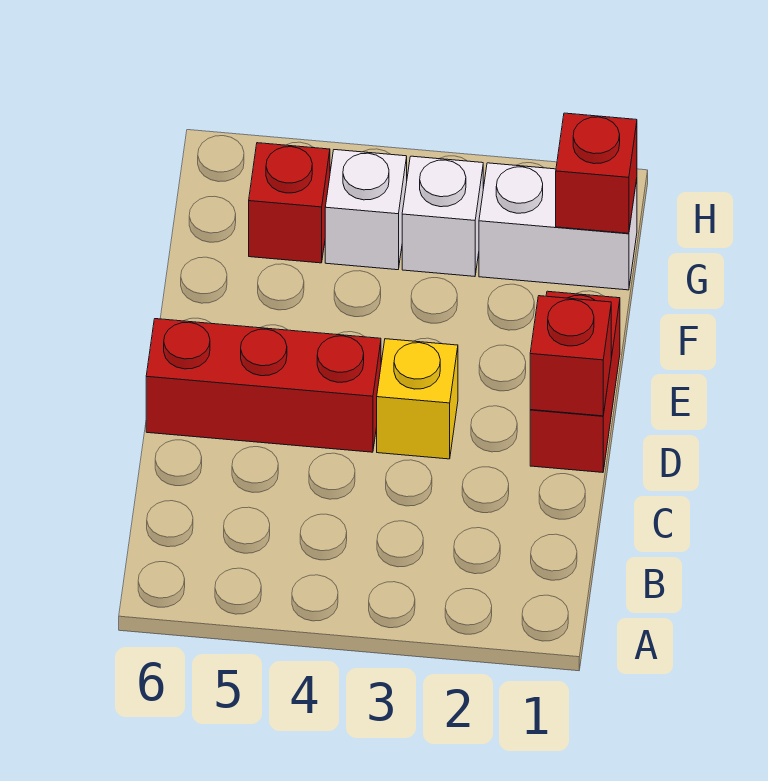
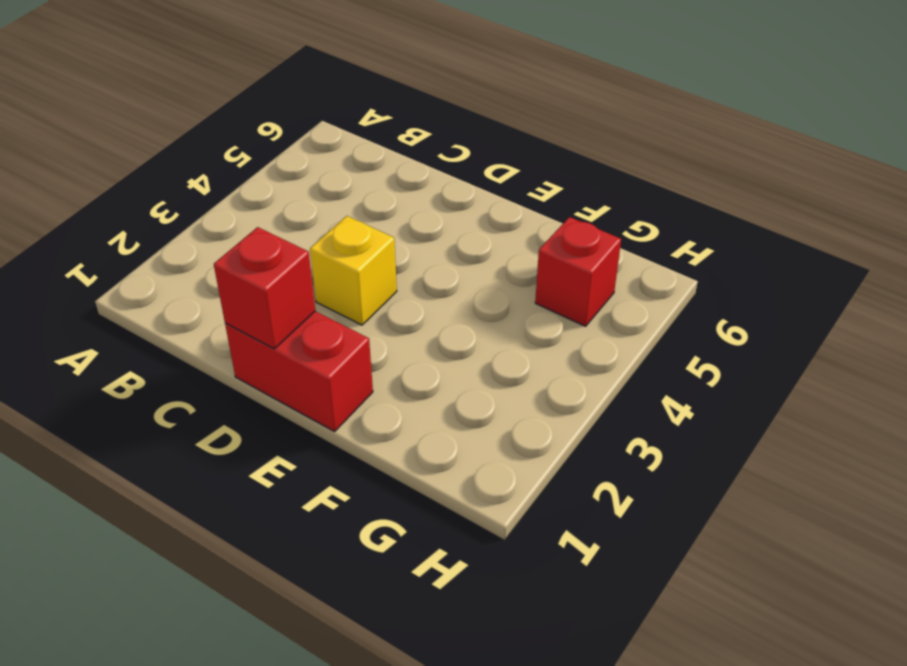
none -> red 1x3 brick [146,319,381,452]
none -> white 1x2 brick [479,163,637,290]

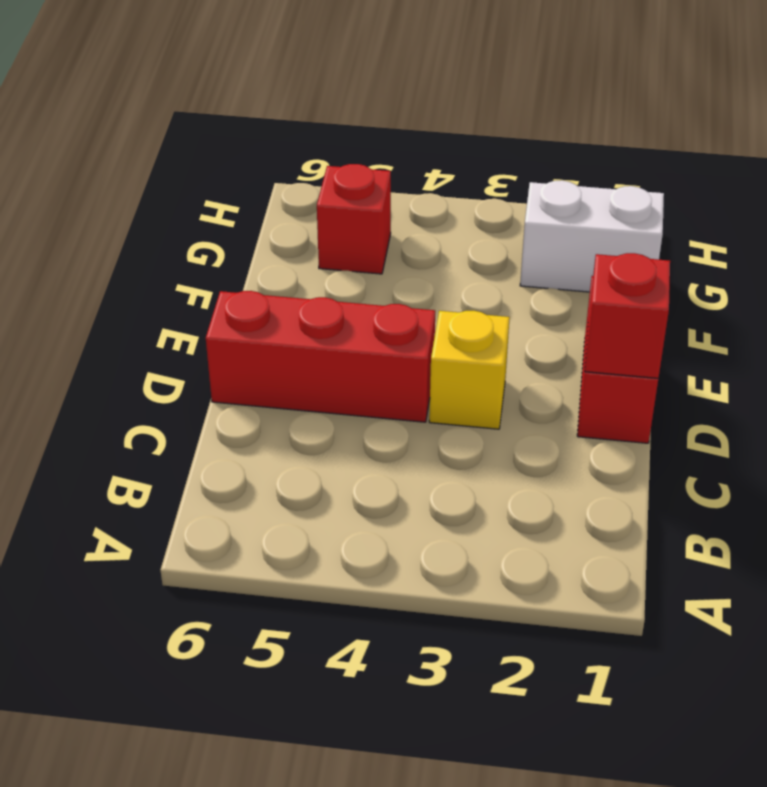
none -> white 1x1 brick [402,156,483,276]
none -> white 1x1 brick [325,150,407,270]

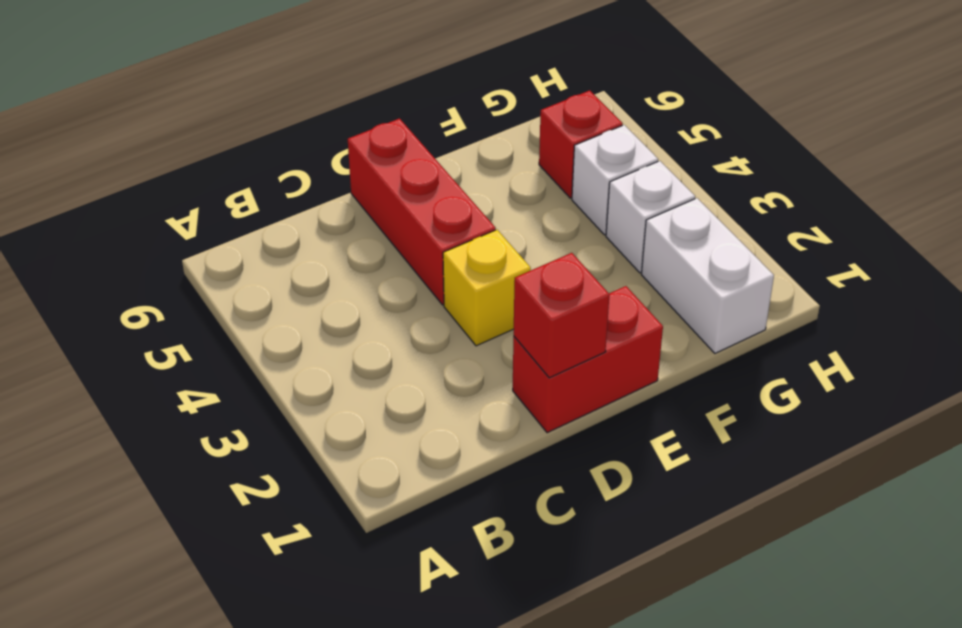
none -> red 1x1 brick [556,113,637,233]

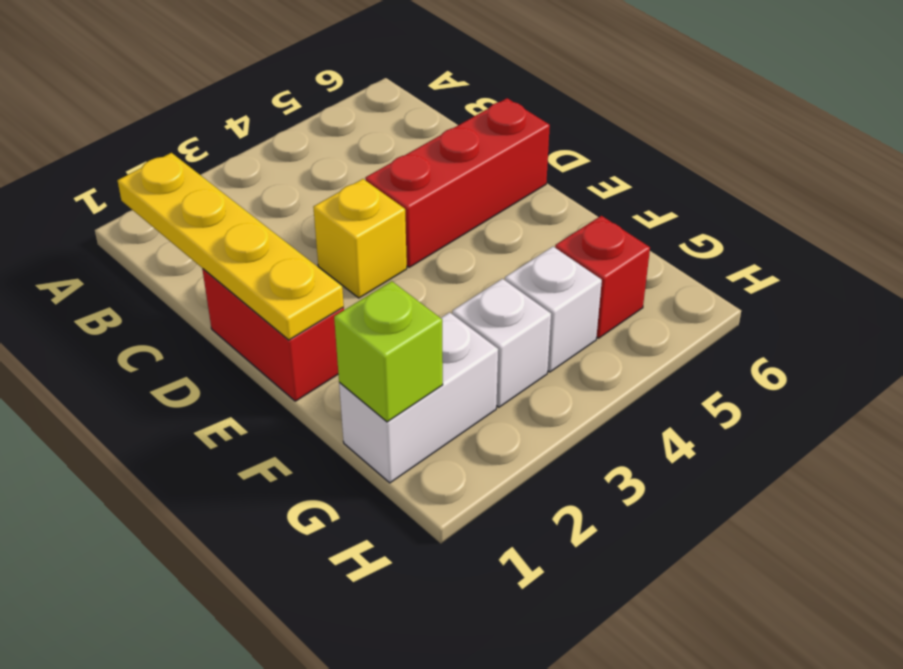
yellow 1x4 plate [118,153,344,340] -> red 1x1 brick [530,296,611,416]
lime 1x1 brick [334,281,443,422] -> red 1x1 brick [556,113,637,233]

